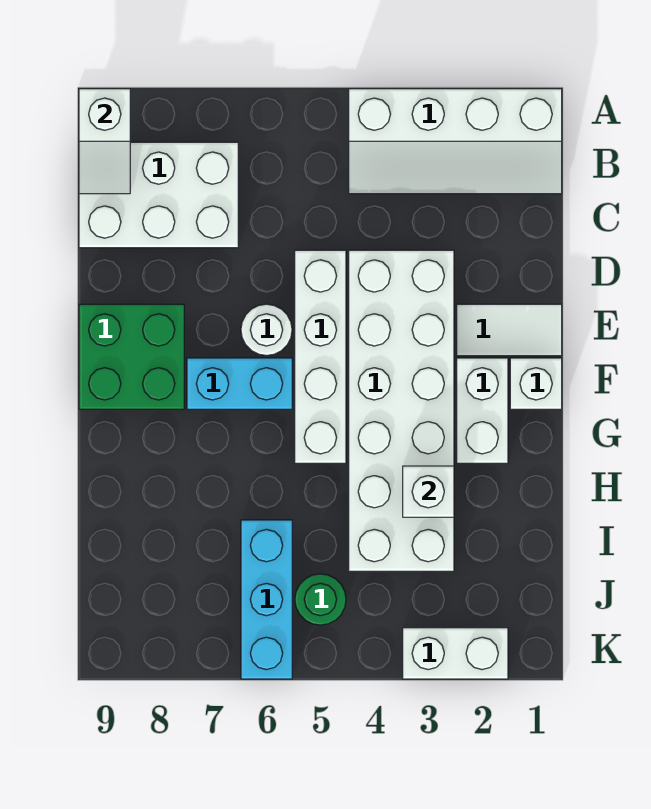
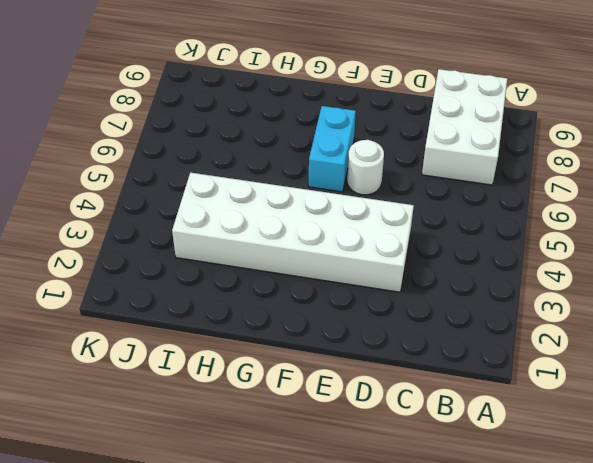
none -> white 2x4 slope [349,89,562,194]
none -> white 1x4 brick [295,250,346,463]
none -> white 1x2 tile [457,304,562,356]

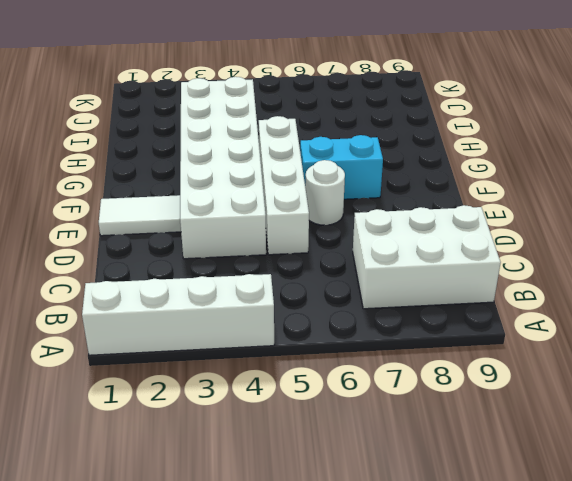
none -> green 2x2 brick [79,304,184,409]
none -> white 1x1 brick [510,358,562,409]
none -> white 1x2 brick [457,358,508,463]

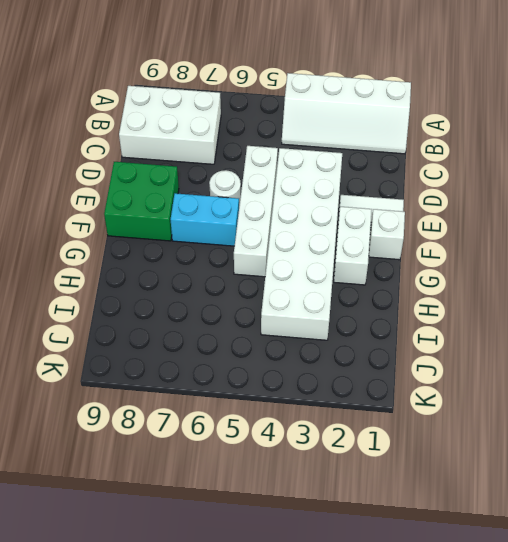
none -> cyan 1x3 brick [241,520,292,679]
none -> green 1x1 round brick [295,574,346,625]
none -> white 1x2 brick [403,628,508,679]

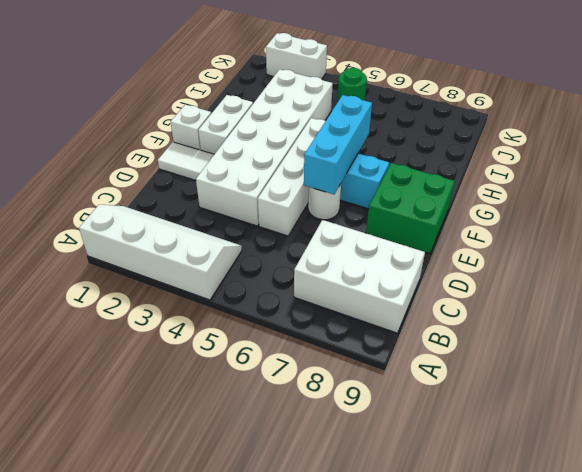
cyan 1x3 brick [304,95,372,194] -> cyan 1x3 brick moved to [241,520,292,679]
none -> white 1x2 slope [79,89,130,194]
none -> white 1x1 brick [403,466,454,517]

